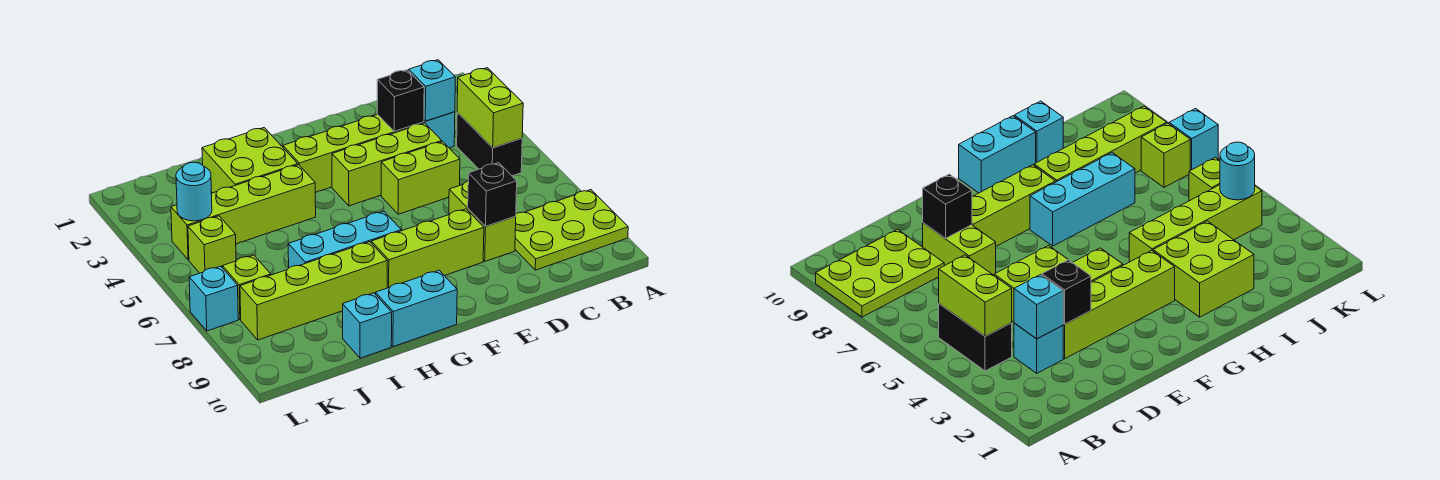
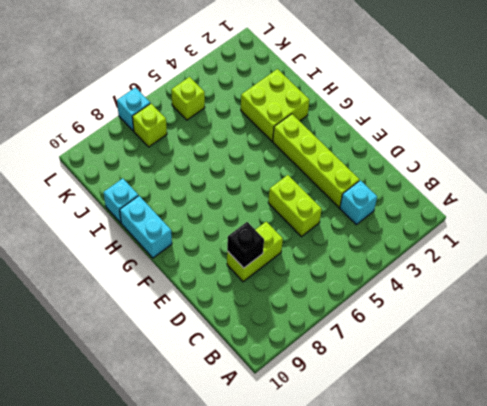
none -> lime 2x3 plate [515,190,628,270]
none -> black 1x2 brick [457,113,522,176]
none -> lime 1x3 brick [332,123,442,206]

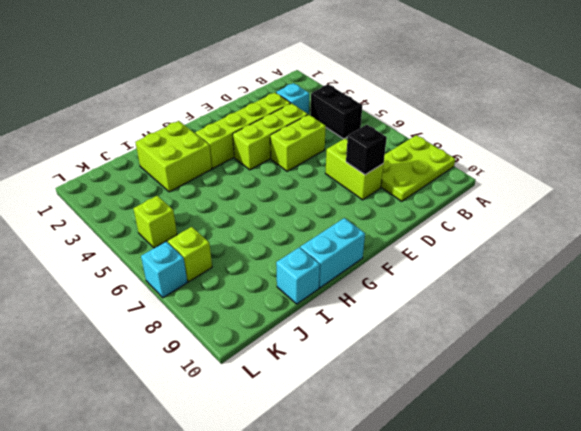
none -> lime 1x3 brick [371,209,484,288]
none -> cyan 1x3 brick [288,211,401,268]
none -> lime 1x4 brick [171,165,316,260]

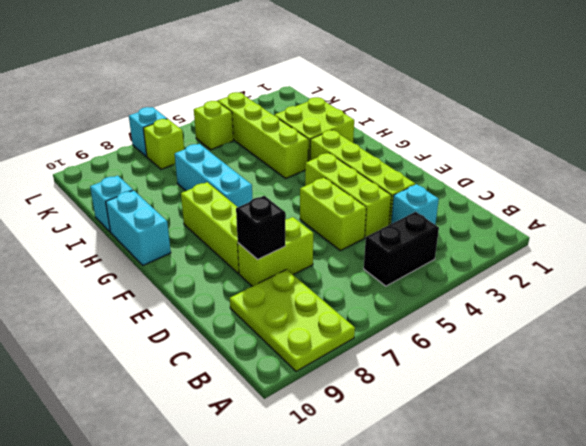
none -> lime 1x4 brick [240,242,387,340]
none -> lime 1x2 brick [457,68,523,148]
none -> cyan 1x1 brick [409,60,455,121]

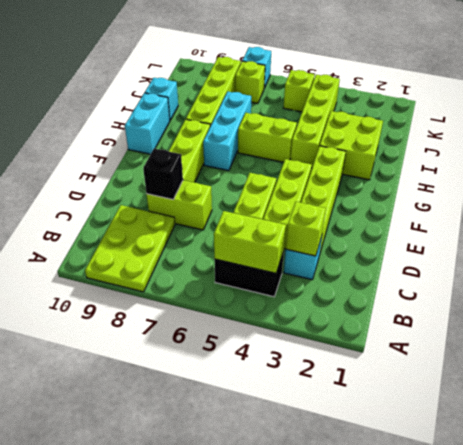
lime 1x1 brick [286,202,326,256] -> cyan 1x1 brick [409,60,455,121]
lime 1x2 brick [238,113,297,162] -> none
none -> black 1x1 brick [377,70,424,132]
none -> cyan 1x1 round brick [176,162,212,221]

